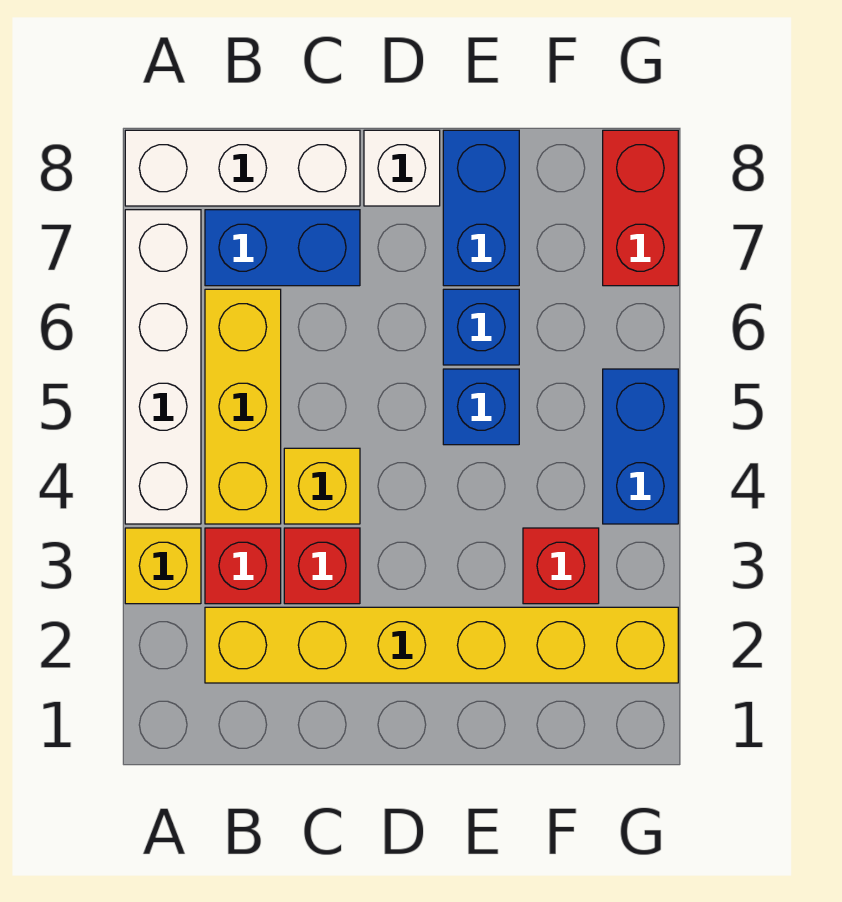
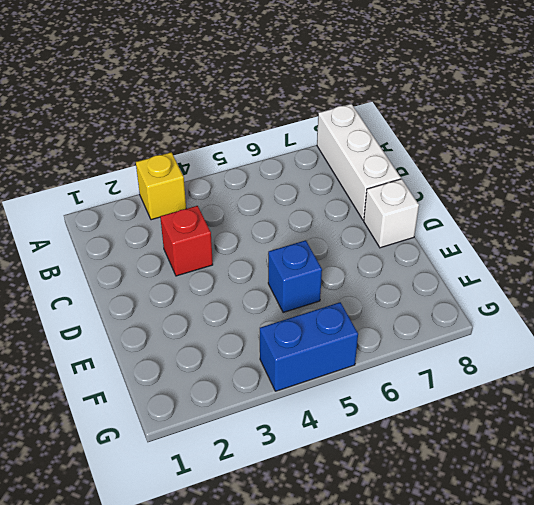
none -> white 1x4 brick [125,210,201,524]
none -> yellow 1x6 brick [205,607,678,683]
none -> red 1x1 brick [205,528,281,604]

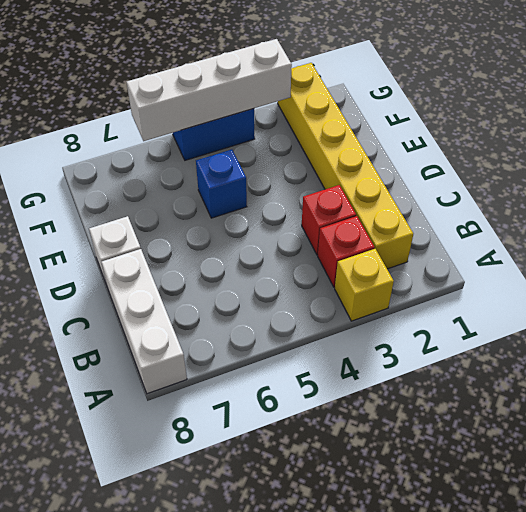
white 1x4 brick [127,39,292,141] -> white 1x4 brick moved to [125,210,201,524]
none -> yellow 1x3 brick [205,289,281,524]
none -> blue 1x2 brick [205,210,360,286]
none -> yellow 1x1 brick [284,448,360,524]

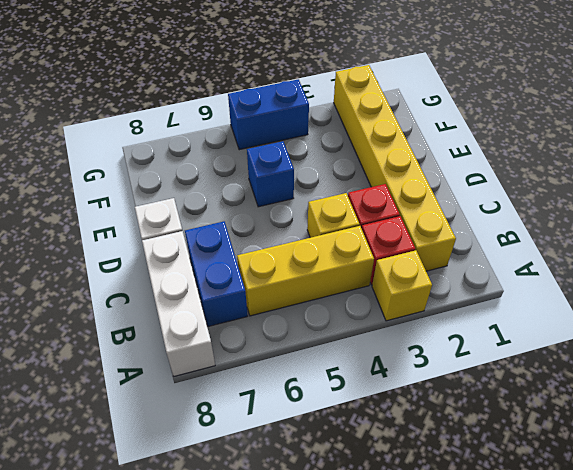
none -> white 1x4 brick [125,210,201,524]
none -> blue 1x1 brick [443,289,519,365]
none -> blue 1x2 brick [443,130,519,286]

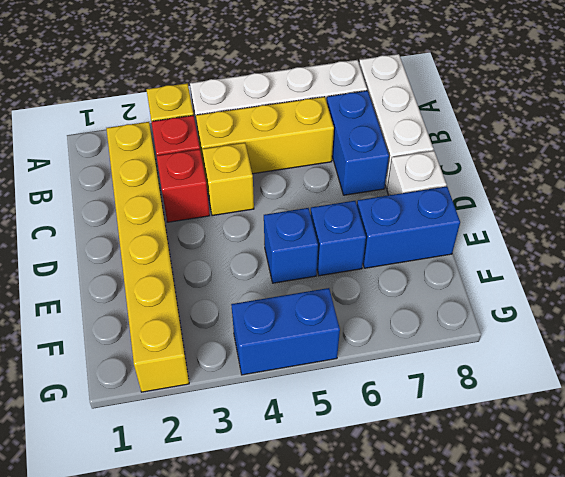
none -> red 1x1 brick [523,528,599,604]
none -> red 1x2 brick [603,130,678,286]

